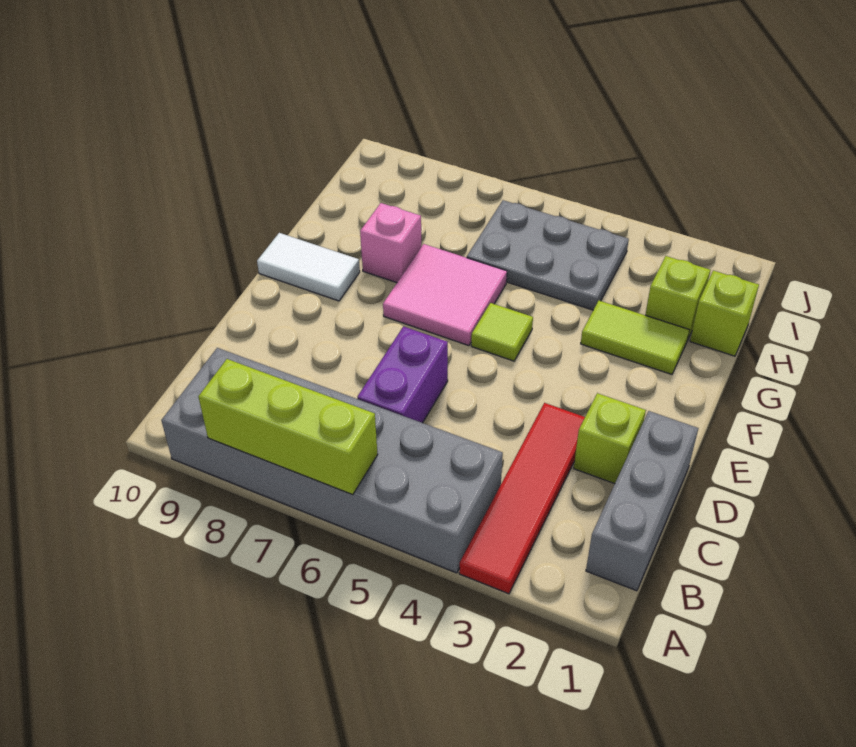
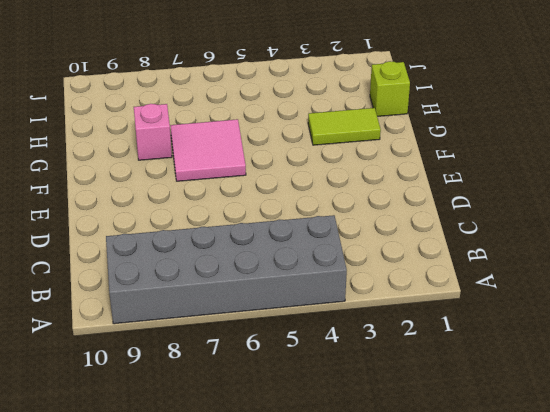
none -> red 1x4 tile [459,403,585,594]
none -> grey 1x3 brick [586,411,698,591]
none -> purple 1x2 brick [357,326,448,423]

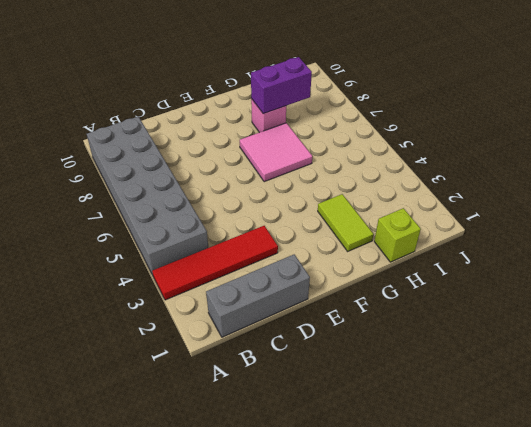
purple 1x2 brick [251,57,312,114] -> purple 1x2 brick moved to [357,326,448,423]
none -> lime 1x1 brick [574,393,646,484]
none -> lime 1x1 tile [471,303,533,361]
none -> white 1x2 tile [257,233,360,301]

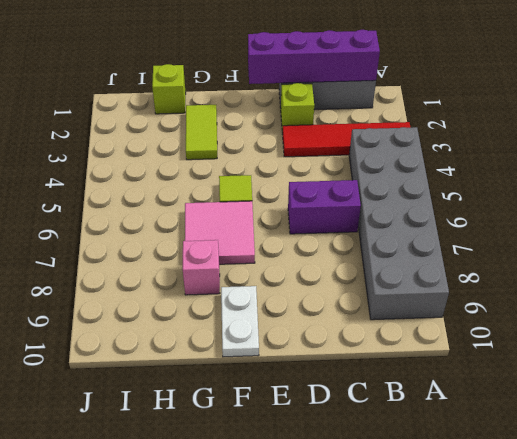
purple 1x4 brick [248,30,380,84] -> none
white 1x2 plate [221,286,259,357] -> white 1x2 tile [257,233,360,301]
none -> lime 1x1 brick [645,256,710,341]
none -> grey 2x3 plate [467,200,629,310]
none -> lime 1x3 brick [198,359,378,495]

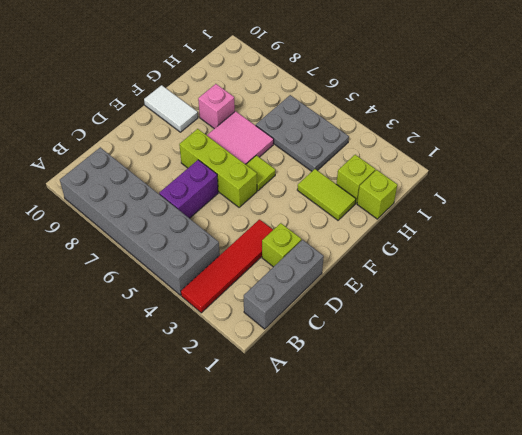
lime 1x3 brick [179,129,257,207] -> lime 1x3 brick moved to [198,359,378,495]

